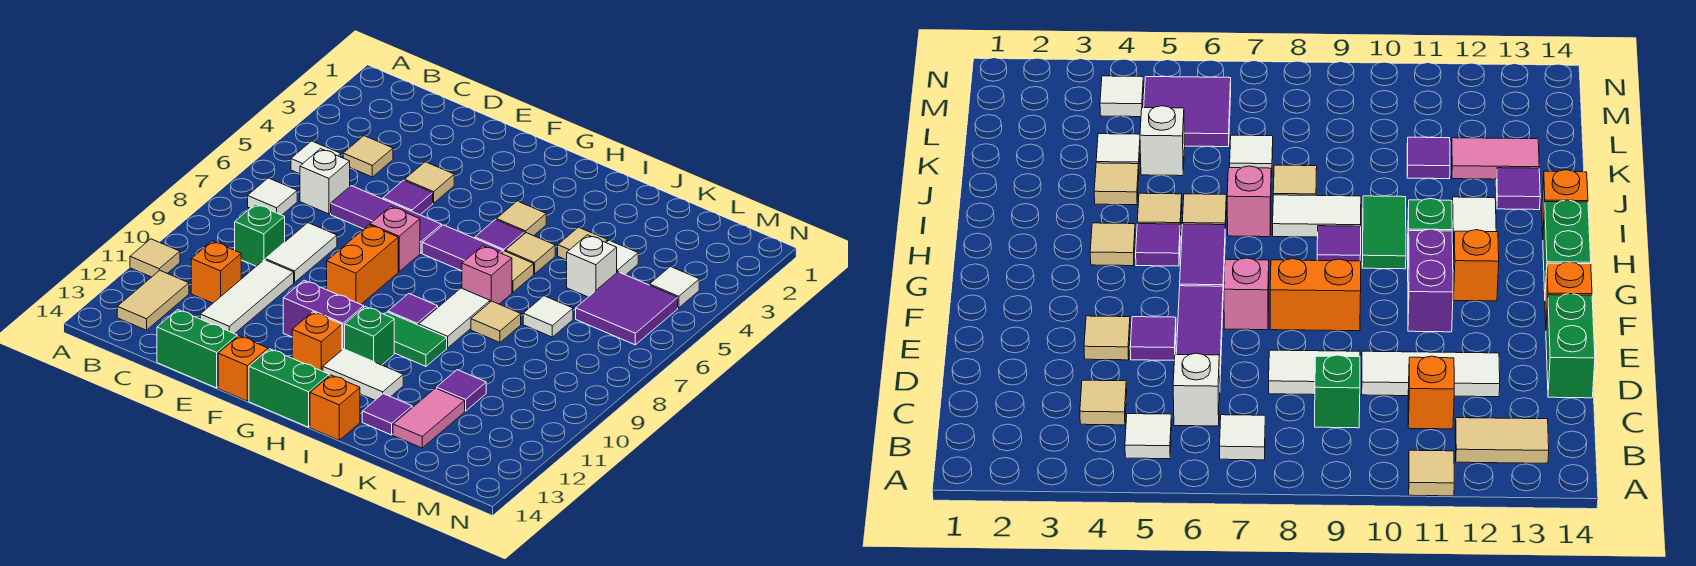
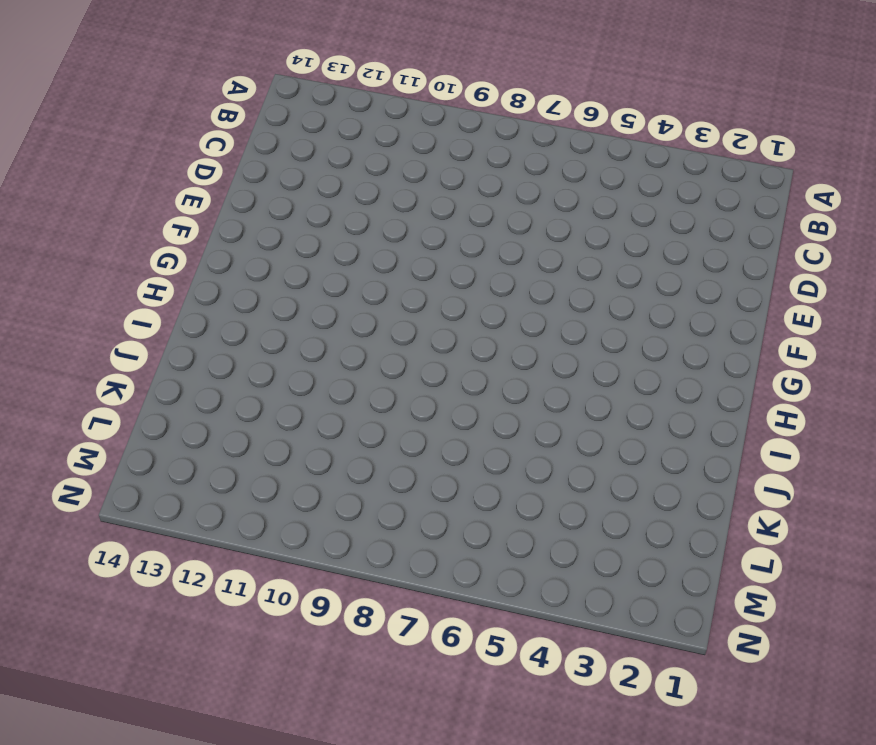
none -> tan 1x1 tile [130,239,180,277]
none -> white 1x1 tile [291,141,341,174]
none -> white 1x1 tile [248,178,297,215]
none -> tan 1x2 tile [117,270,189,330]

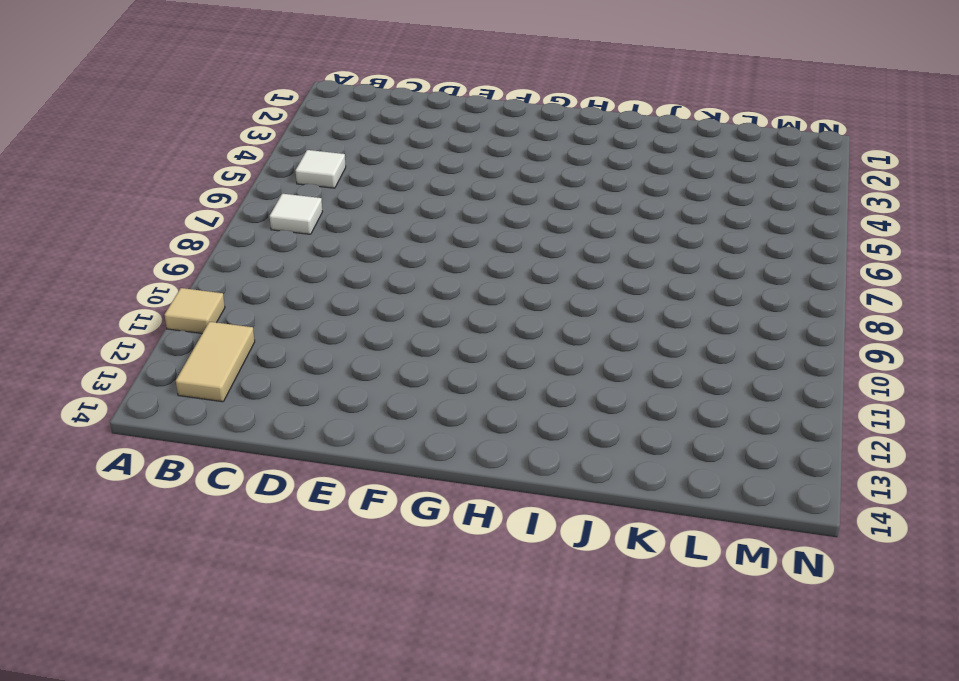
none -> tan 1x1 tile [343,136,393,177]
none -> white 1x1 brick [300,149,350,214]
none -> green 1x1 brick [235,204,285,266]
none -> orange 1x1 brick [191,241,241,303]

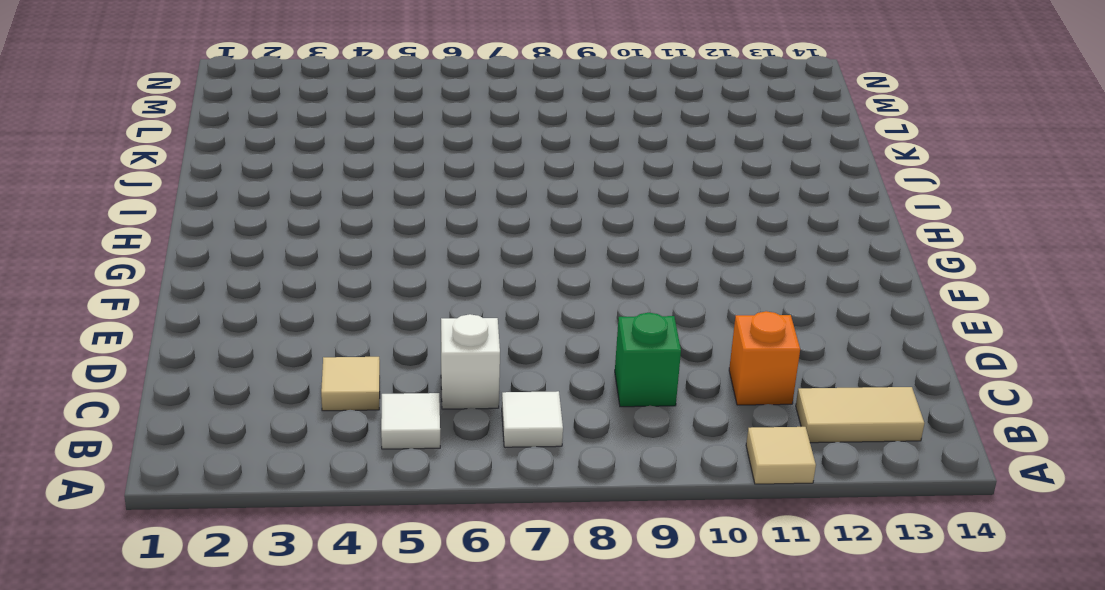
none -> purple 1x3 tile [331,186,442,253]
none -> white 1x2 tile [265,223,337,283]
none -> white 1x3 tile [200,260,294,334]
none -> green 1x2 brick [157,310,237,388]

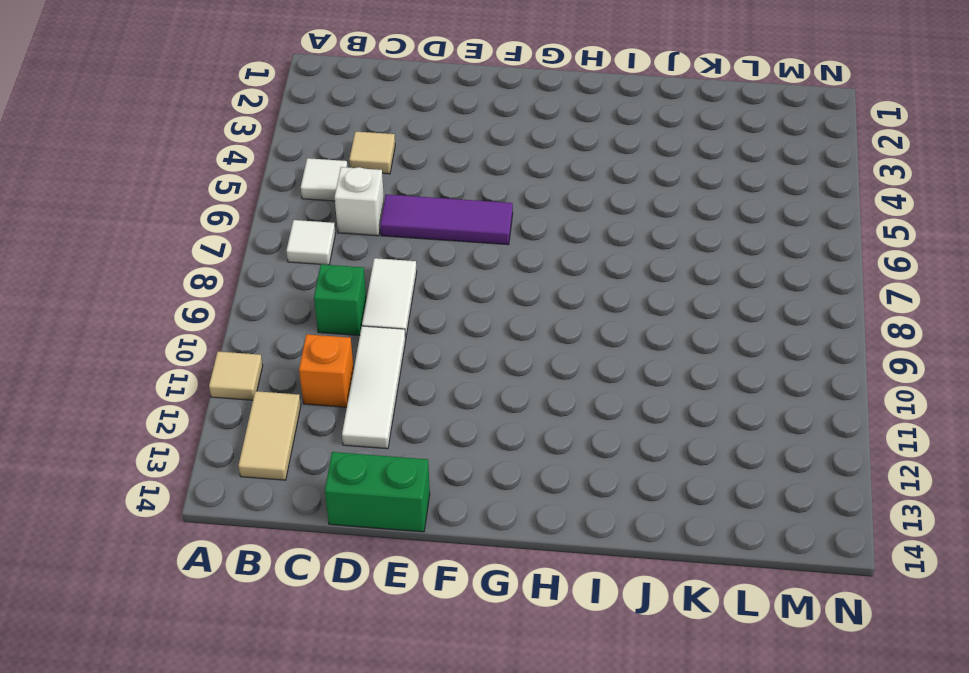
none -> tan 1x1 tile [405,162,454,203]
none -> purple 1x1 tile [383,180,433,215]
none -> pink 1x1 brick [370,206,420,272]
none -> orange 1x2 brick [327,225,398,304]

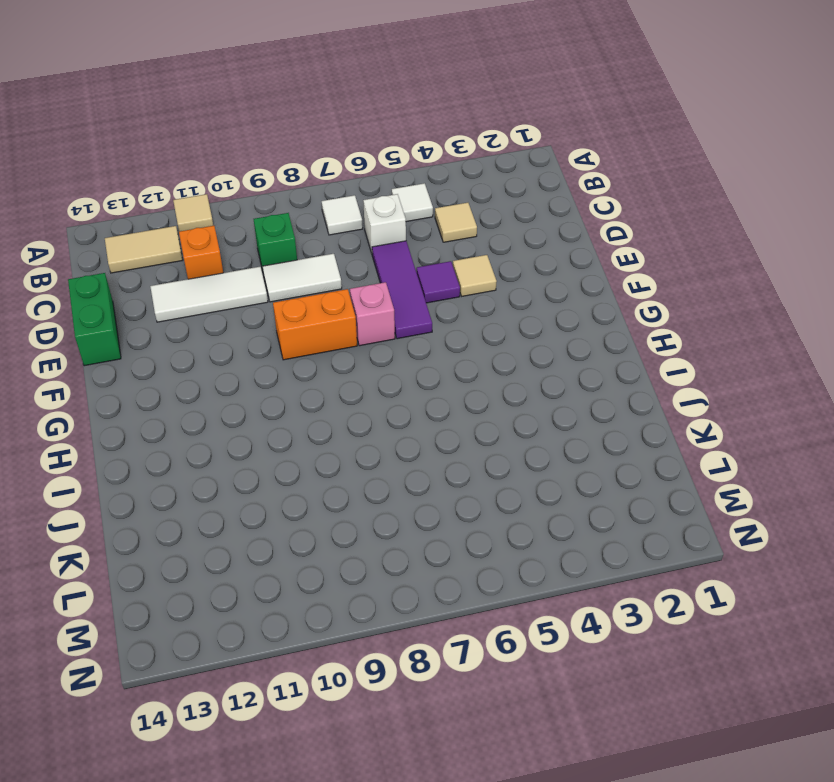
none -> purple 1x2 brick [283,280,364,350]
none -> orange 1x1 brick [218,336,268,401]
none -> purple 1x2 tile [422,225,503,271]
none -> orange 1x1 brick [292,312,342,371]

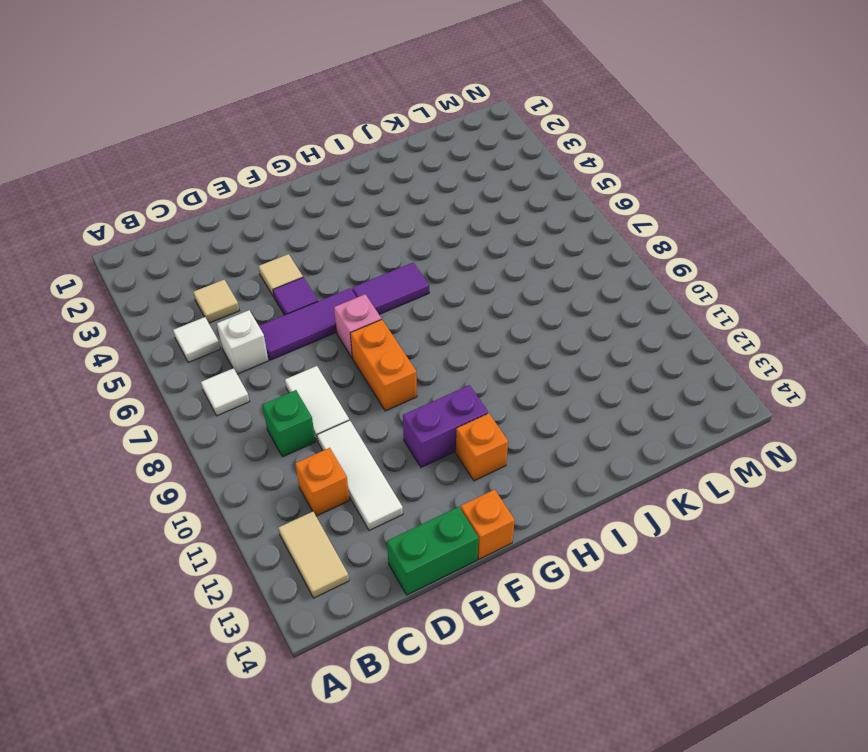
none -> tan 1x1 tile [130,239,180,277]
none -> green 1x2 brick [249,349,329,427]
none -> tan 1x1 tile [496,201,546,236]
none -> purple 1x1 tile [475,220,525,252]

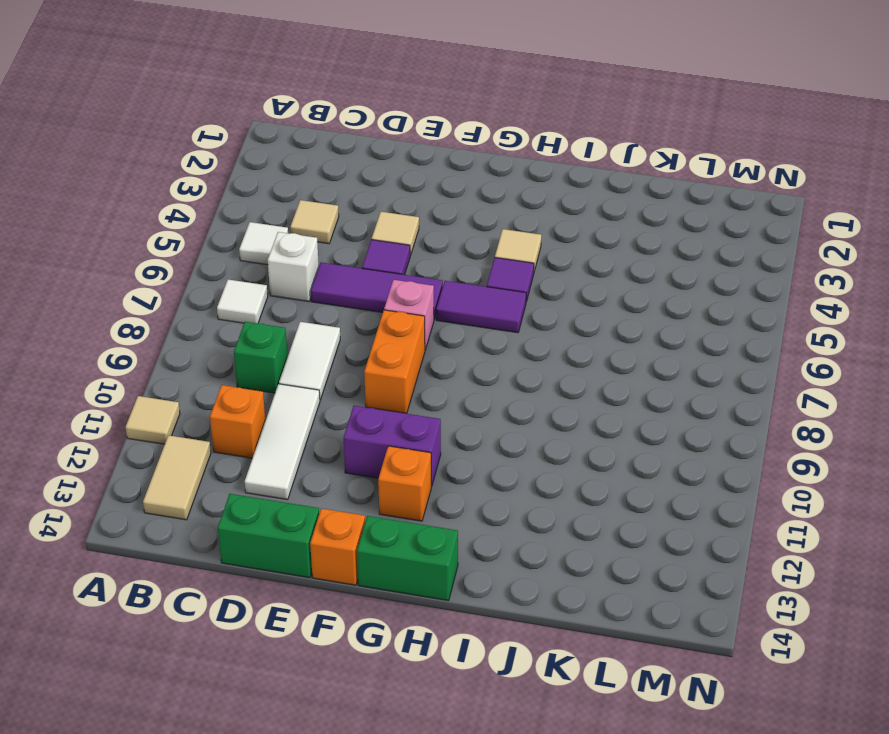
none -> purple 1x1 tile [388,293,438,325]
none -> green 1x2 tile [384,312,447,366]
none -> green 1x1 brick [345,306,394,365]
none -> white 1x2 tile [323,349,403,400]

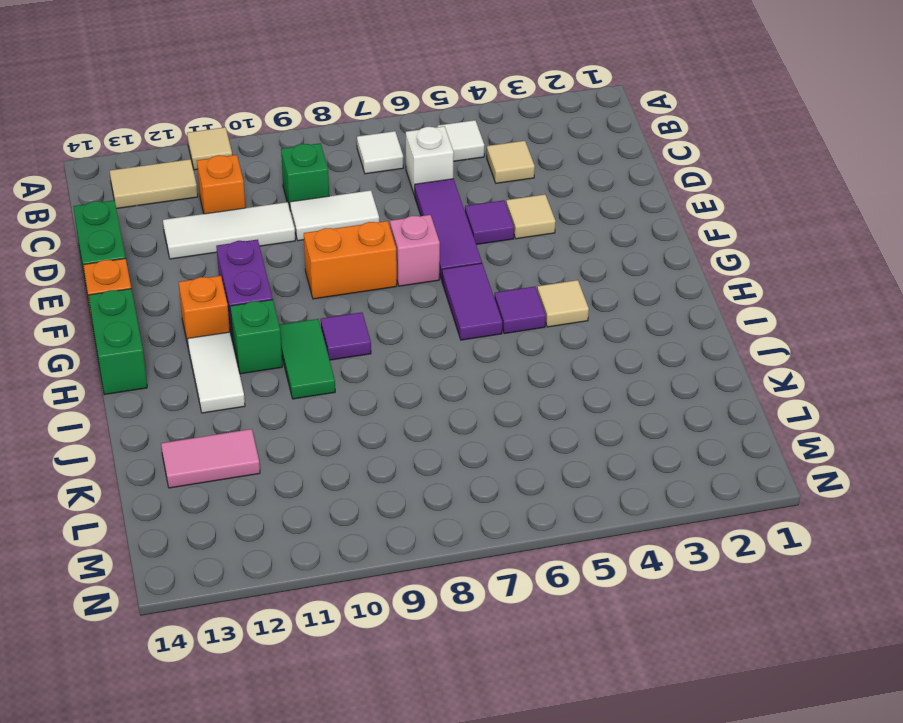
none -> tan 1x1 tile [505,233,555,274]
none -> tan 1x1 tile [502,251,534,293]
none -> pink 1x1 brick [462,246,512,304]
none -> white 1x2 tile [419,288,490,348]

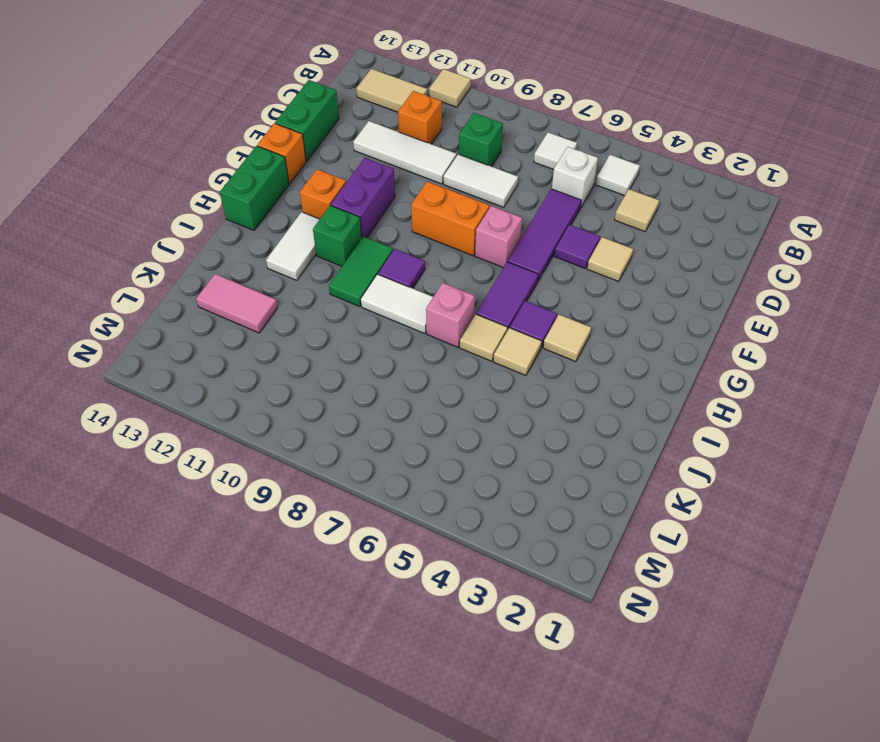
none -> orange 1x1 brick [310,375,360,440]
none -> tan 1x1 tile [558,227,608,260]
none -> tan 1x1 tile [471,301,521,342]
none -> purple 1x1 tile [362,394,412,435]

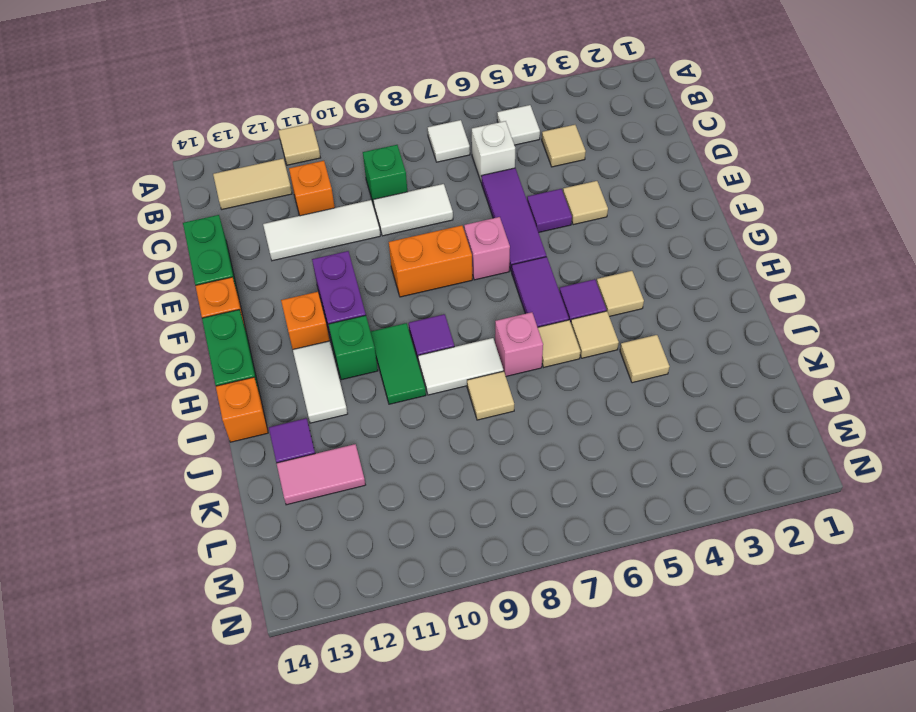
none -> white 1x1 tile [606,240,638,275]
none -> white 1x1 brick [567,235,617,297]
none -> white 1x1 tile [523,296,573,337]
none -> purple 1x1 tile [437,370,486,411]

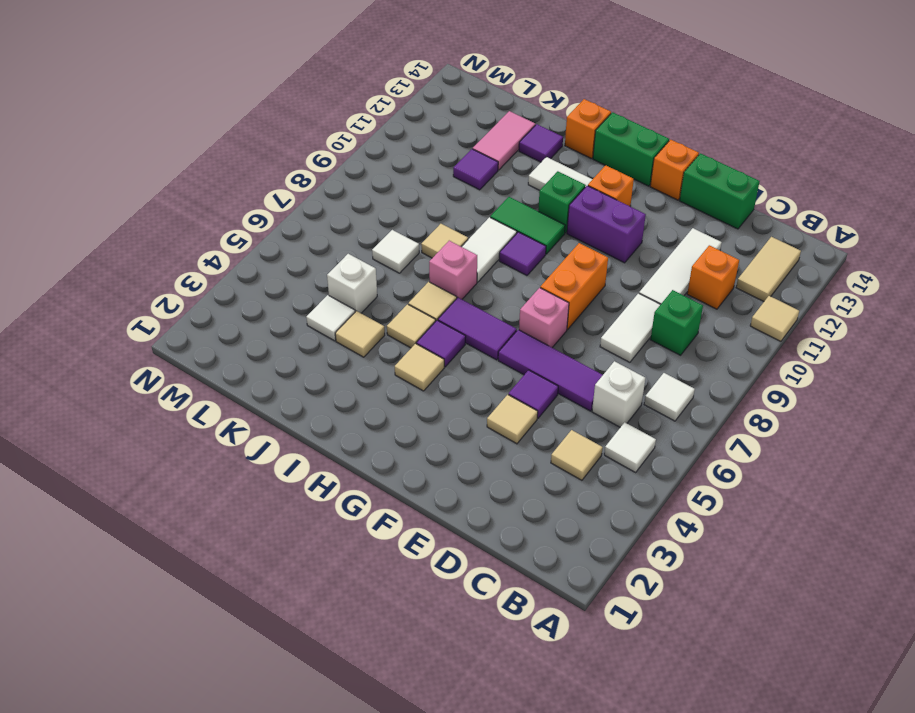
none -> purple 2x2 tile [576,272,678,345]
none -> white 1x1 tile [650,267,699,308]

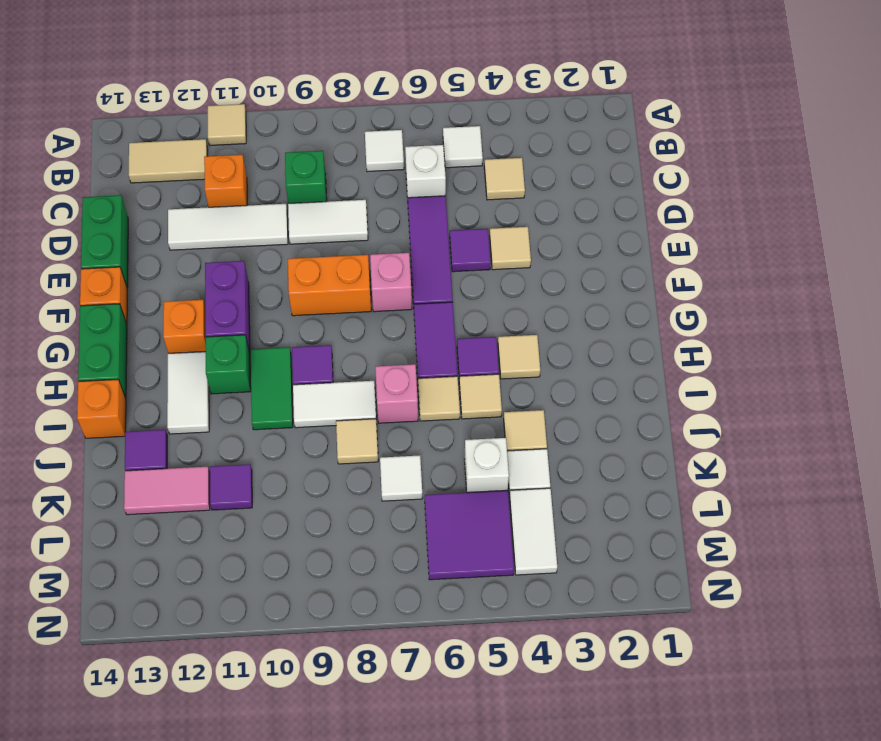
white 1x2 tile [510,488,557,575] -> white 1x1 tile [650,267,699,308]

